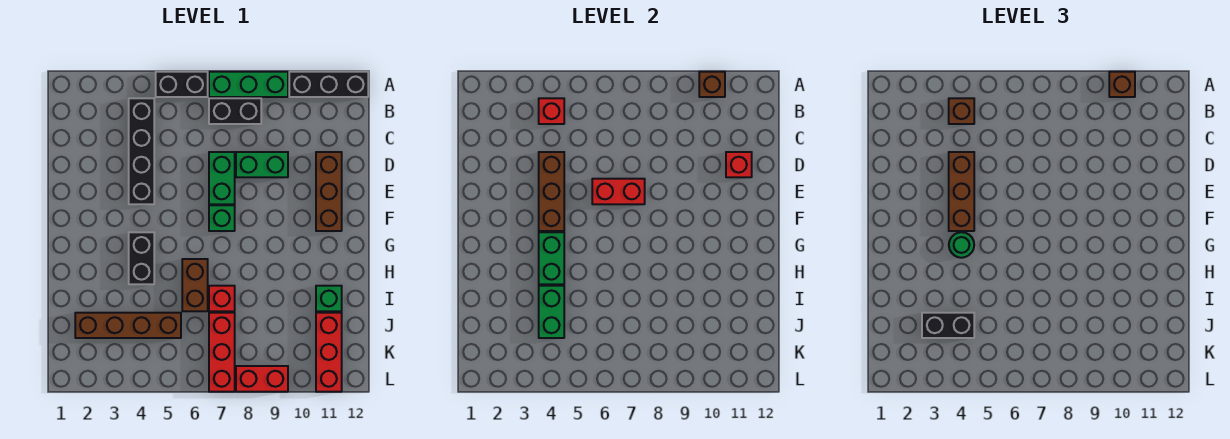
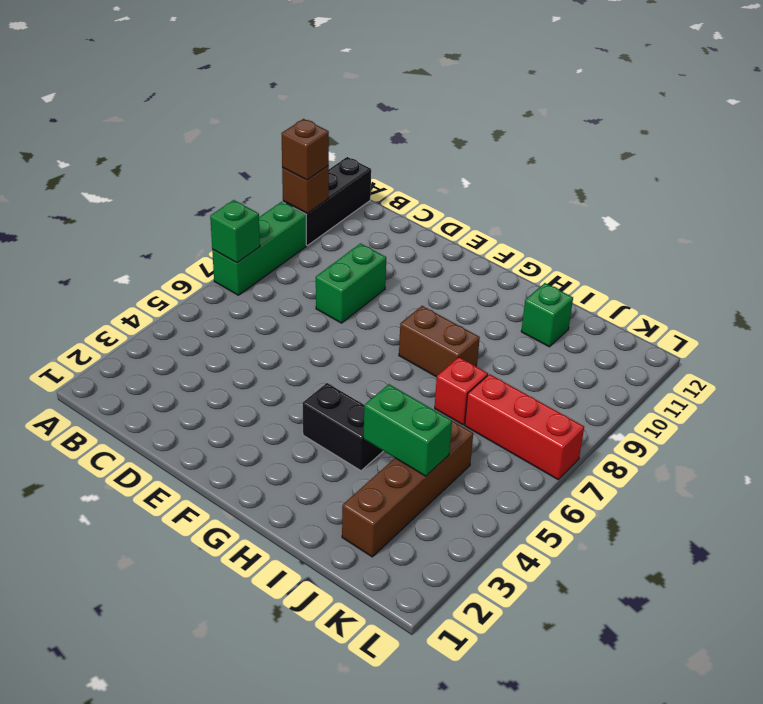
green 1x1 brick [210,200,260,263] -> green 1x1 brick moved to [209,205,235,231]
brown 1x2 brick [399,306,480,377] -> brown 1x2 brick moved to [182,259,208,311]
none -> black 1x2 brick [156,72,208,97]
none -> black 1x4 brick [129,98,154,204]
none -> black 1x2 brick [209,98,261,124]

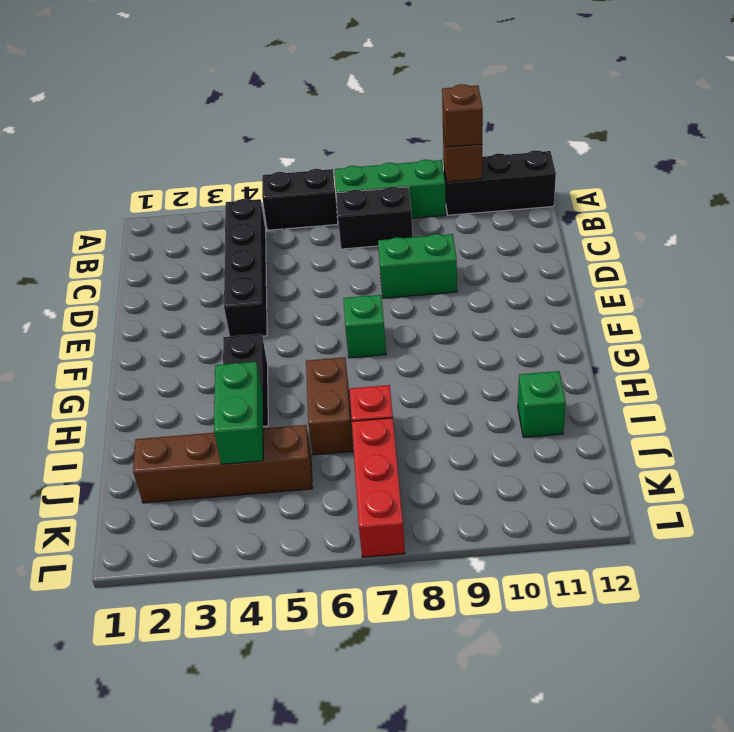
none -> green 1x2 brick [209,152,235,204]
none -> brown 1x3 brick [316,152,342,231]
none -> red 1x3 brick [316,313,342,392]

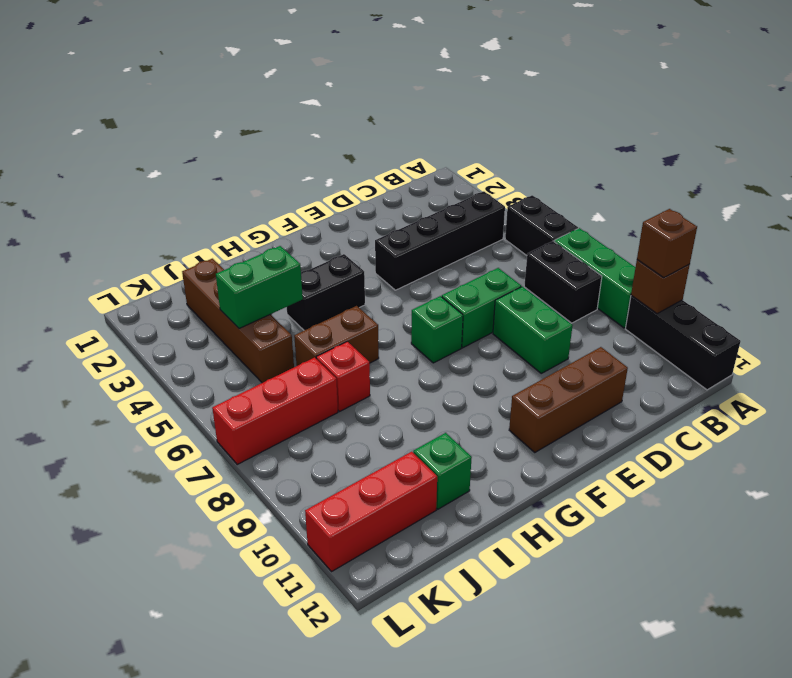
none -> red 1x2 brick [236,366,288,392]
none -> red 1x1 brick [539,98,564,124]
none -> brown 1x3 brick [539,152,564,231]

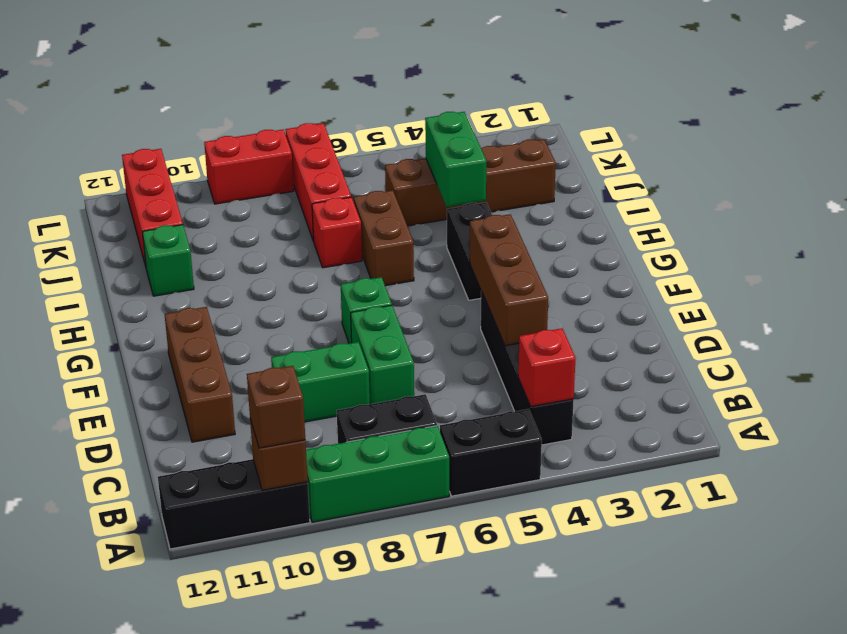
none -> red 1x1 brick [726,152,752,177]
none -> red 1x2 brick [592,179,645,204]
none -> green 1x2 brick [539,232,564,284]

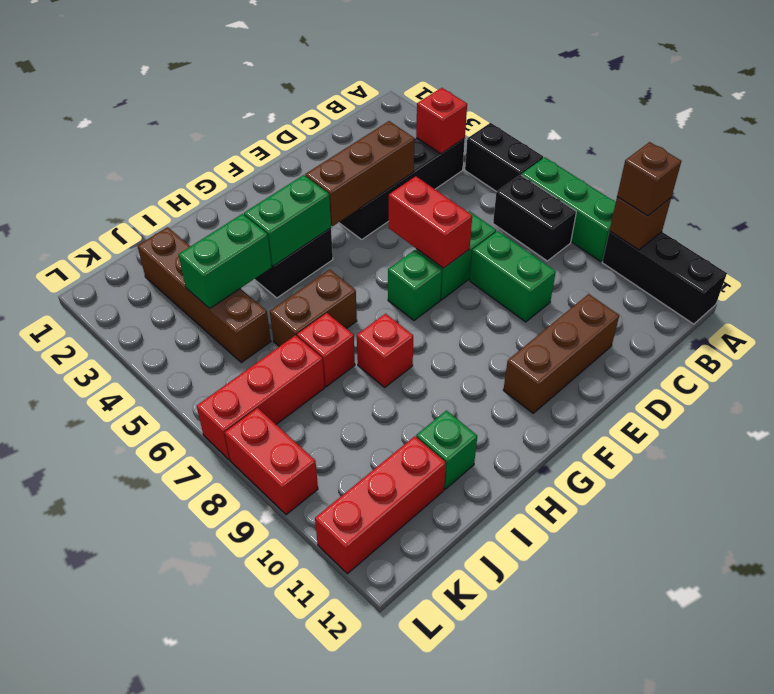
red 1x1 brick [357,314,413,387] -> red 1x1 brick moved to [726,152,752,177]
none -> brown 1x1 brick [949,98,974,124]
none -> brown 1x3 brick [949,152,974,231]
none -> green 1x1 round brick [949,232,974,258]

